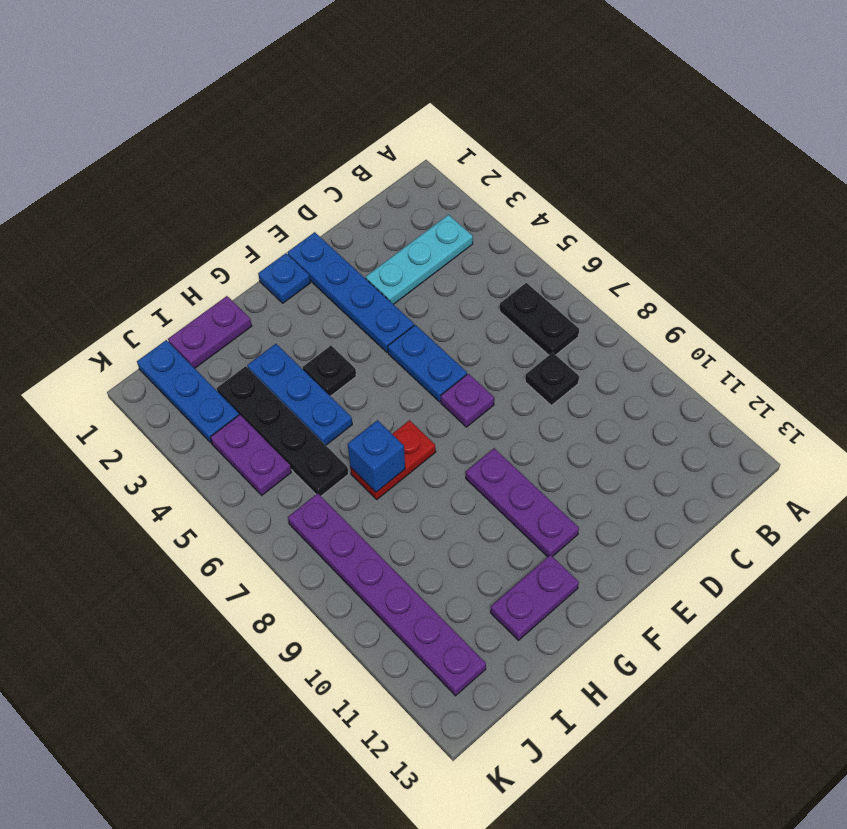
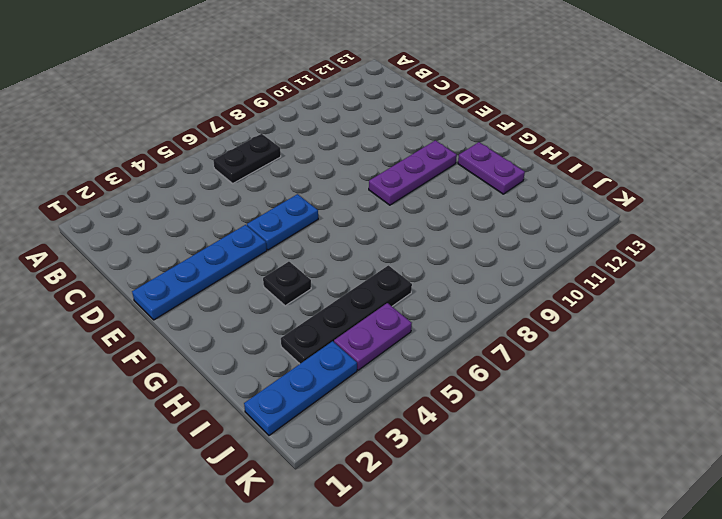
none -> cyan 1x3 plate [366,215,473,304]
none -> black 1x1 plate [525,353,579,406]
none -> purple 1x1 plate [441,374,494,427]

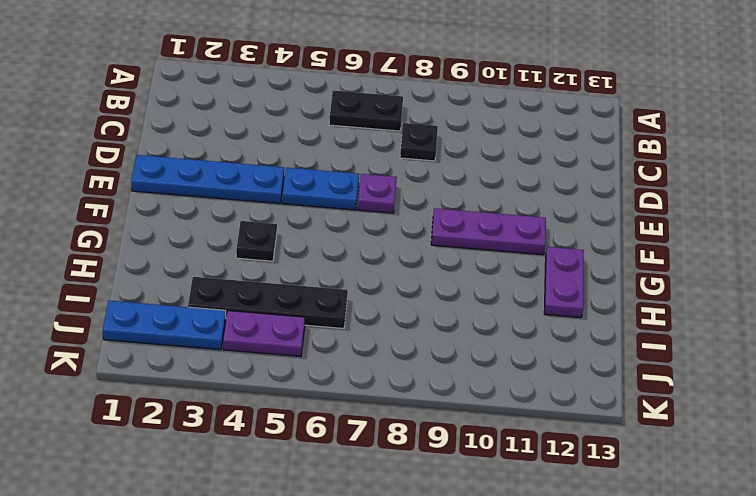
none -> cyan 1x3 plate [366,215,473,304]
none -> blue 1x1 plate [258,253,310,303]
none -> red 1x2 plate [350,420,436,499]

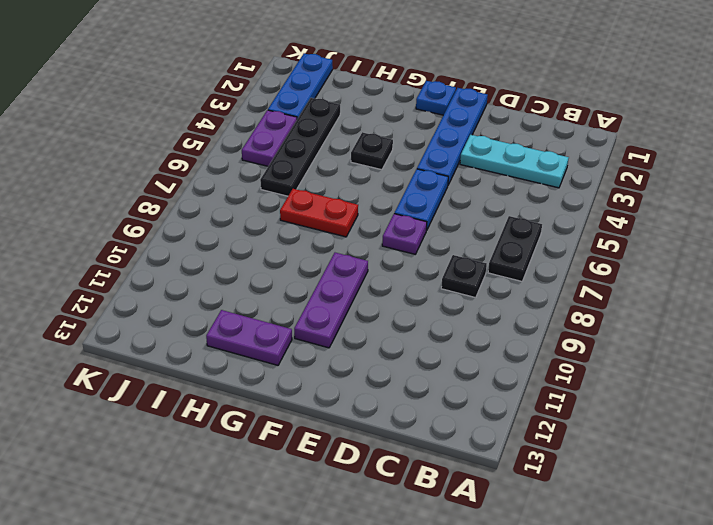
none -> purple 1x2 plate [168,296,252,368]
none -> blue 1x3 plate [247,344,352,445]
none -> purple 1x6 plate [288,493,486,696]

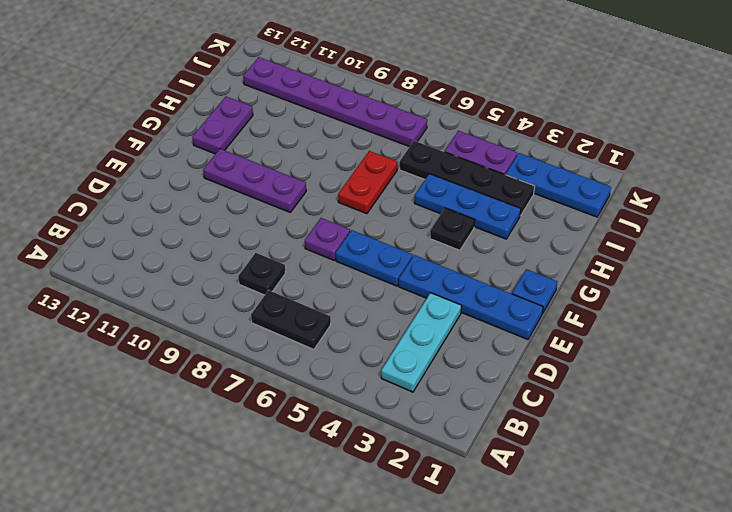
none -> purple 1x2 plate [168,296,252,368]
none -> blue 1x1 brick [348,420,405,492]

